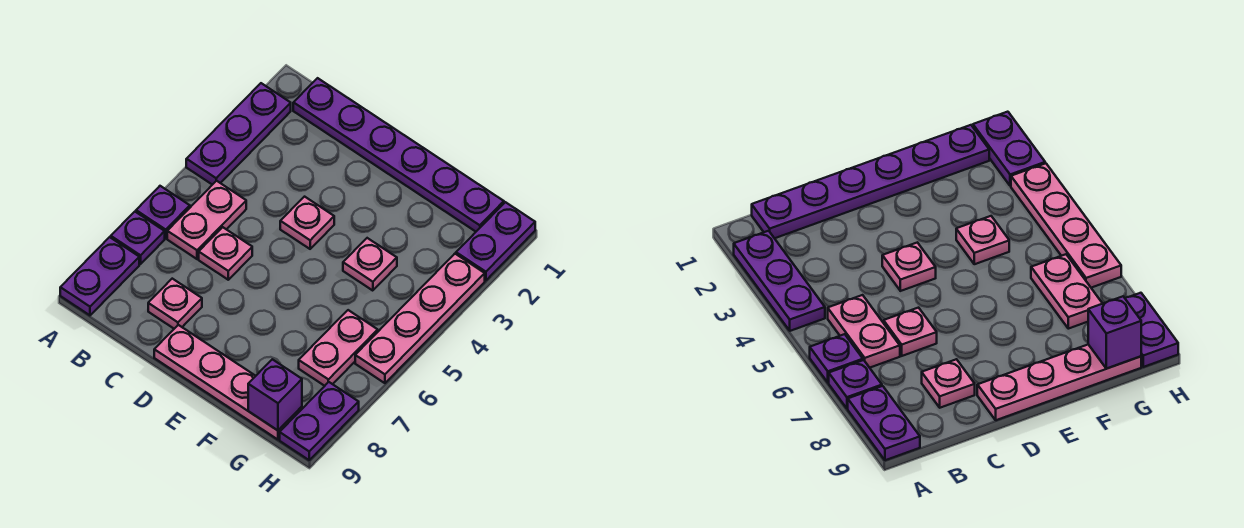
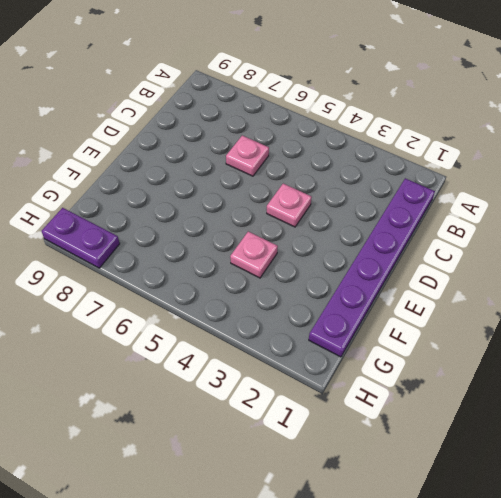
none -> purple 1x3 plate [186,83,291,185]
none -> purple 1x1 plate [136,186,190,238]
none -> purple 1x1 plate [111,212,165,264]

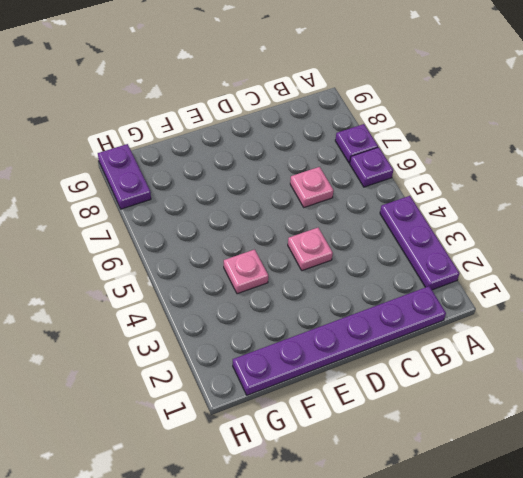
none -> purple 1x2 plate [60,237,139,315]
none -> pink 1x2 plate [167,181,246,259]
none -> pink 1x1 plate [148,279,202,329]

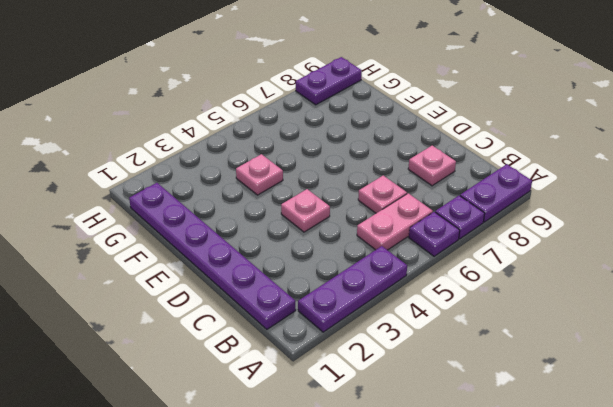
none -> pink 1x4 plate [154,325,302,440]
none -> pink 1x2 plate [299,310,378,386]
none -> purple 1x2 plate [456,202,535,280]

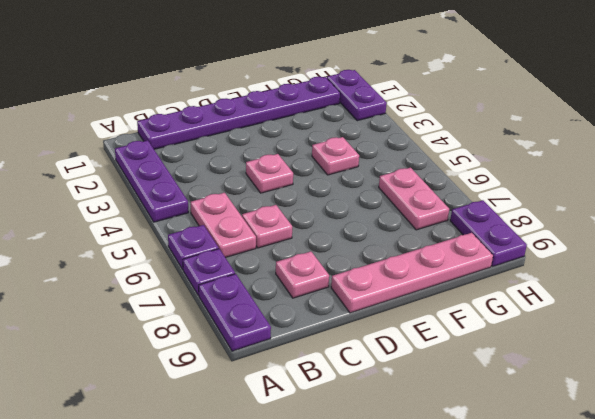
none -> pink 1x4 plate [355,254,485,383]
none -> purple 1x1 brick [248,359,302,430]

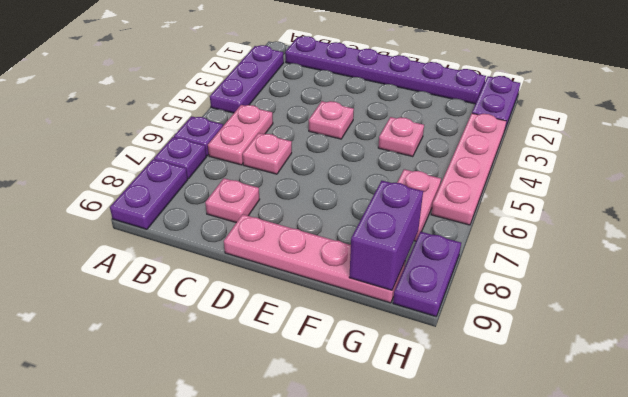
purple 1x2 brick [349,181,423,290] -> purple 1x1 brick [248,359,302,430]

